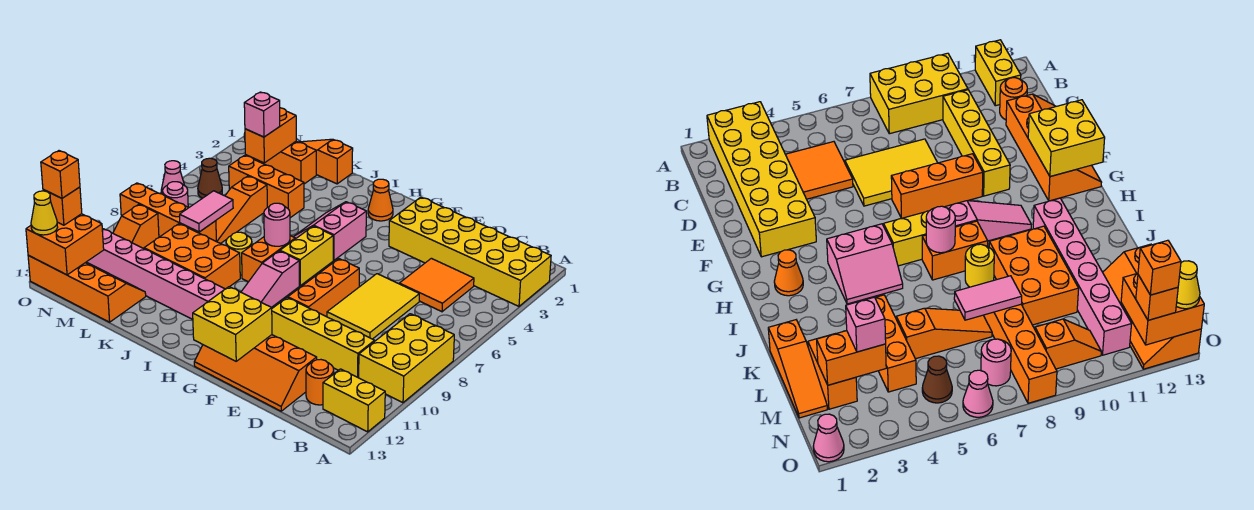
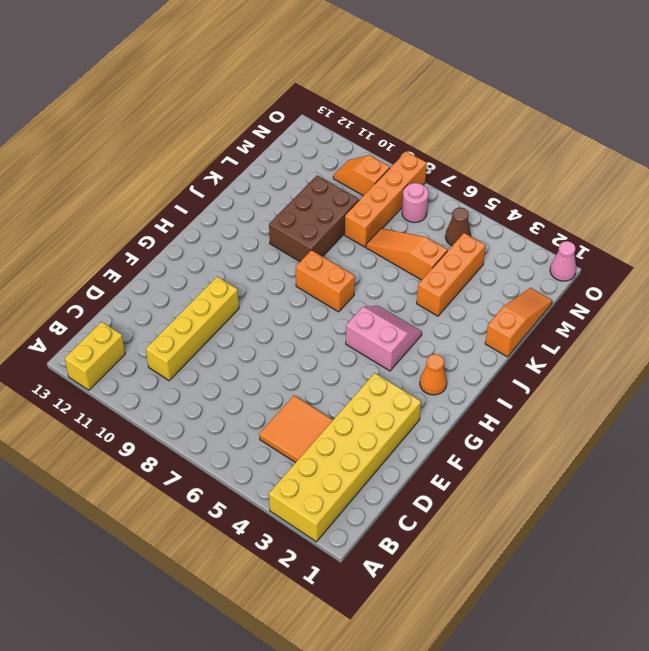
brown 2x3 brick [269,175,359,262] -> orange 2x3 brick [144,224,240,289]
none -> yellow 2x3 brick [359,314,454,403]
none -> orange 1x1 round brick [306,360,334,405]
none -> yellow 2x3 tile [327,274,419,339]
none -> orange 2x4 slope [194,335,317,411]

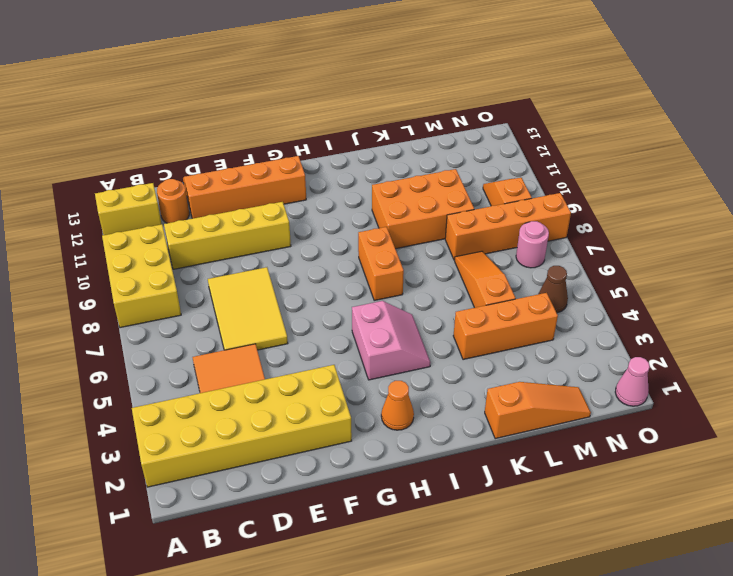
none -> orange 1x3 brick [288,259,359,317]
none -> yellow 1x2 brick [280,226,333,286]
none -> pink 1x3 slope [241,251,299,307]
none -> pink 1x6 brick [87,229,225,319]

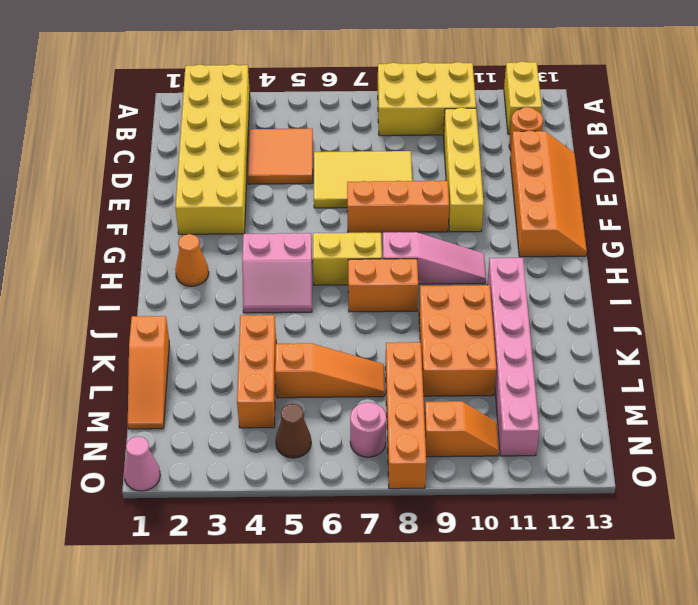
none -> yellow 1x1 round brick [226,232,252,275]
none -> orange 1x2 brick [262,141,316,184]
none -> orange 2x4 slope [28,255,146,322]
none -> pink 1x1 cone [161,161,184,194]

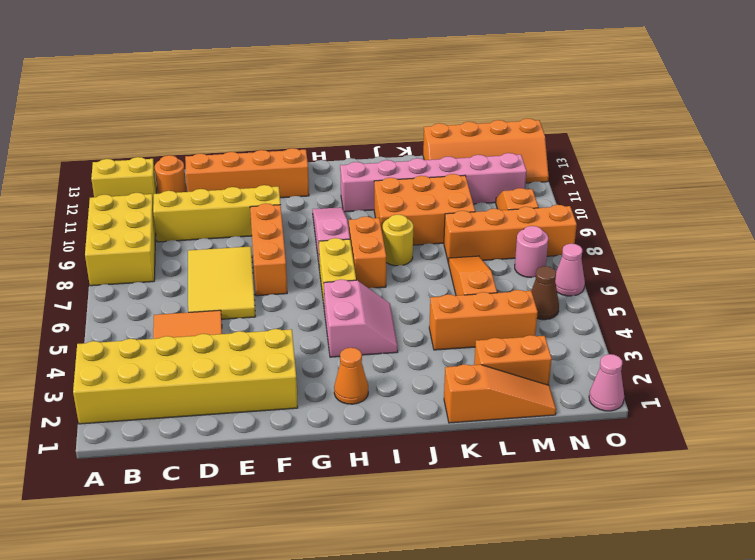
none -> yellow 2x2 brick [193,287,272,361]
none -> pink 1x1 round brick [264,203,290,246]
none -> pink 1x2 tile [180,191,233,232]
none -> orange 1x2 brick [245,108,296,163]

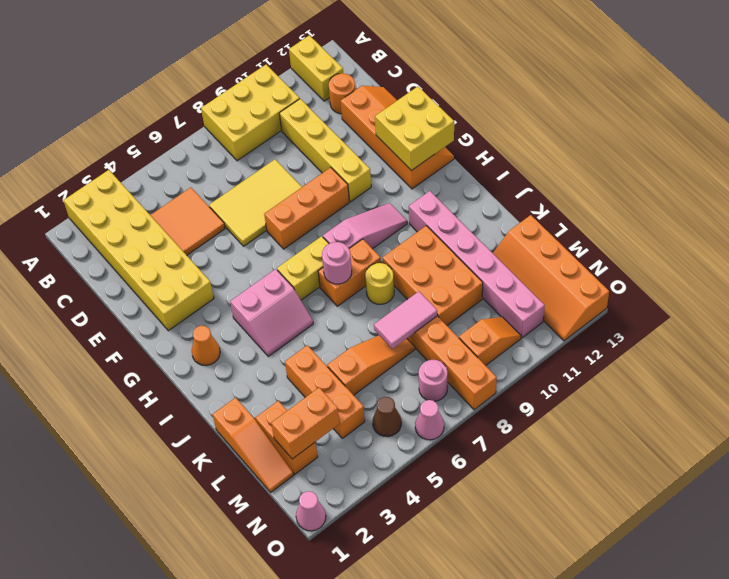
none -> orange 2x2 brick [26,214,104,275]
none -> pink 1x1 brick [244,92,280,137]
none -> orange 1x1 brick [43,187,82,225]
none -> yellow 1x1 cone [31,191,58,235]

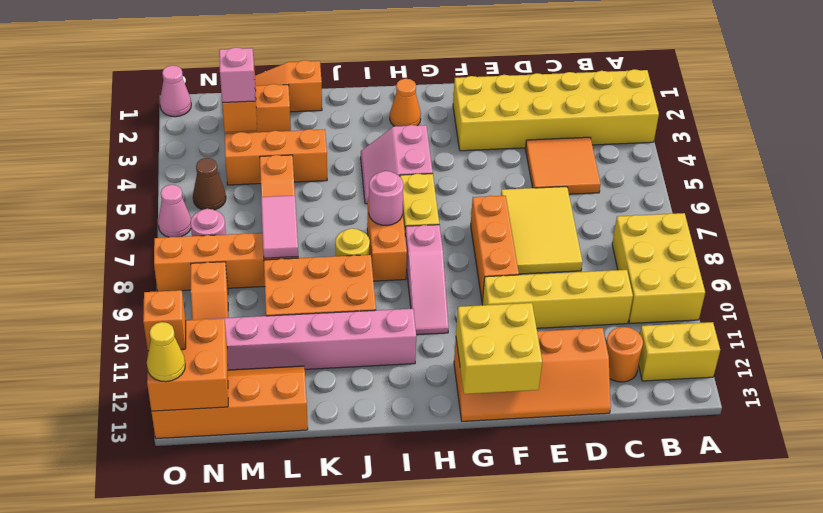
none -> orange 1x1 brick [41,151,80,198]

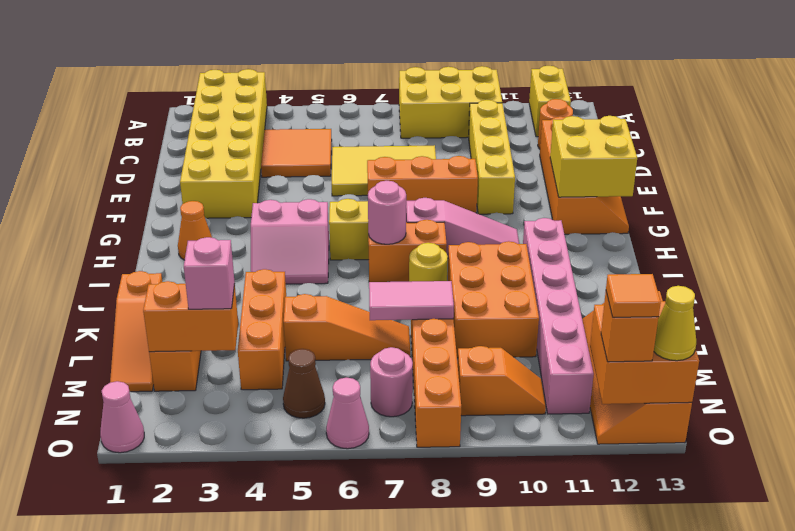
orange 1x1 tile [606,274,661,317] -> orange 1x1 brick [41,151,80,198]

